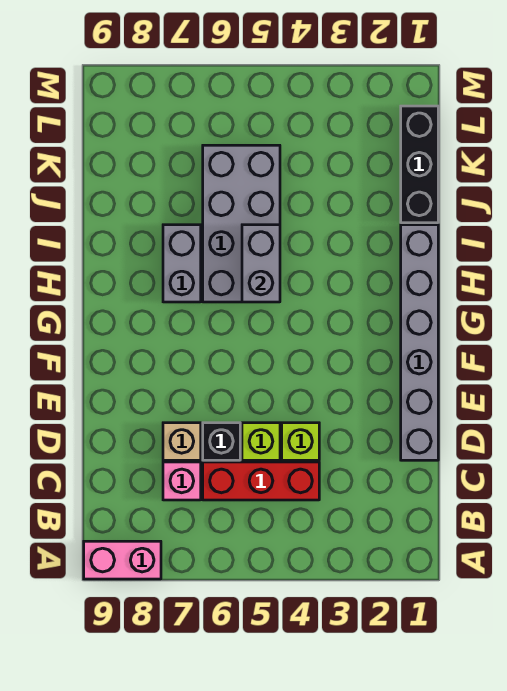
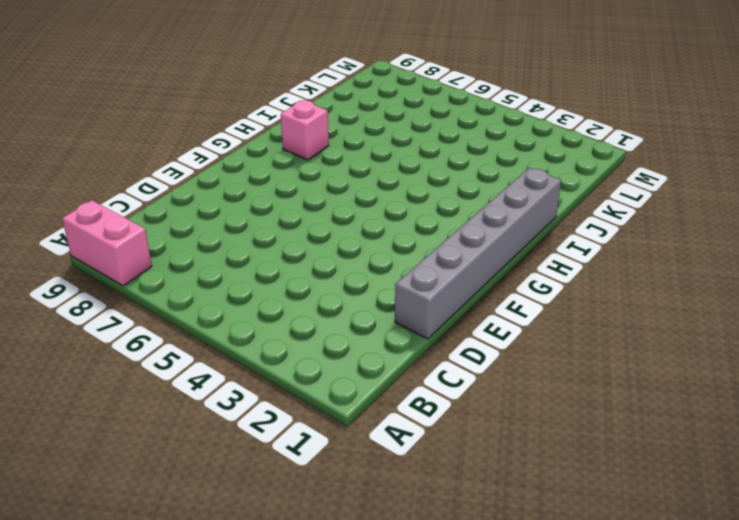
pink 1x1 brick [281,100,329,160] -> pink 1x1 brick moved to [163,462,201,500]
none -> red 1x3 brick [203,462,319,500]
none -> lime 1x1 brick [282,423,319,460]
none -> lime 1x1 brick [242,423,280,460]

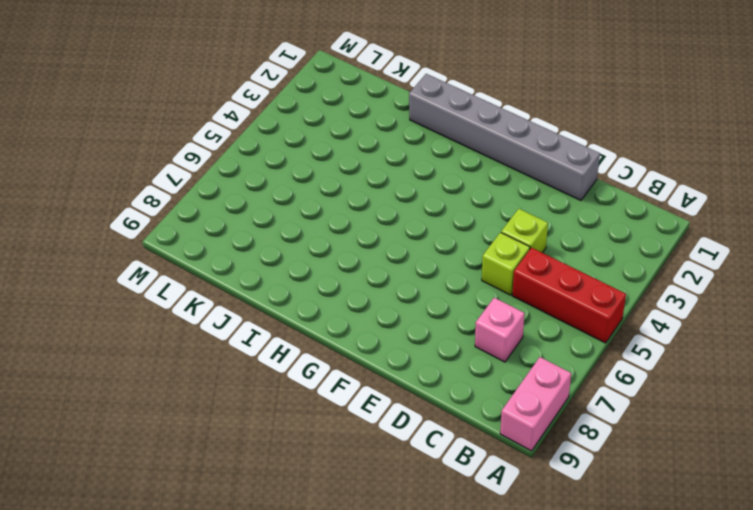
red 1x3 brick [512,248,626,343] -> red 1x3 brick turned to [203,462,319,500]
none -> black 1x1 brick [203,423,240,460]
none -> tan 1x1 brick [163,423,201,460]
none -> grey 2x4 brick [203,145,280,302]

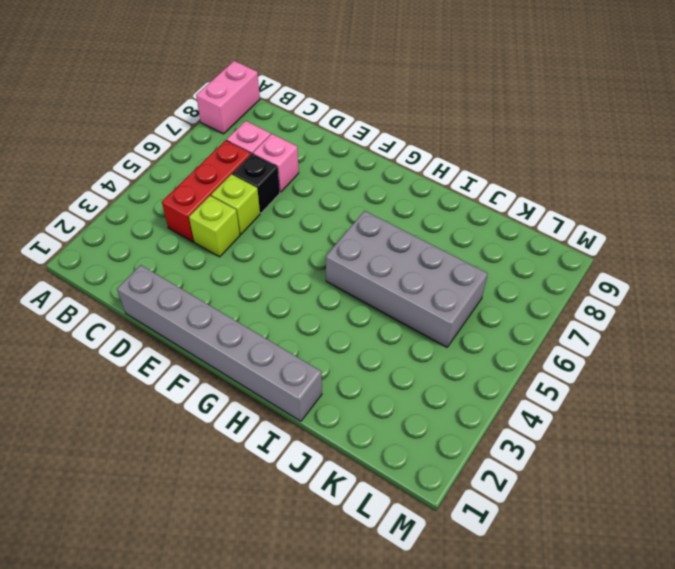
pink 1x1 brick [253,134,299,192] -> tan 1x1 brick [163,423,201,460]
none -> grey 1x2 brick [163,225,201,302]
none -> black 1x3 brick [401,106,438,223]
none -> grey 1x2 brick [242,225,280,302]

